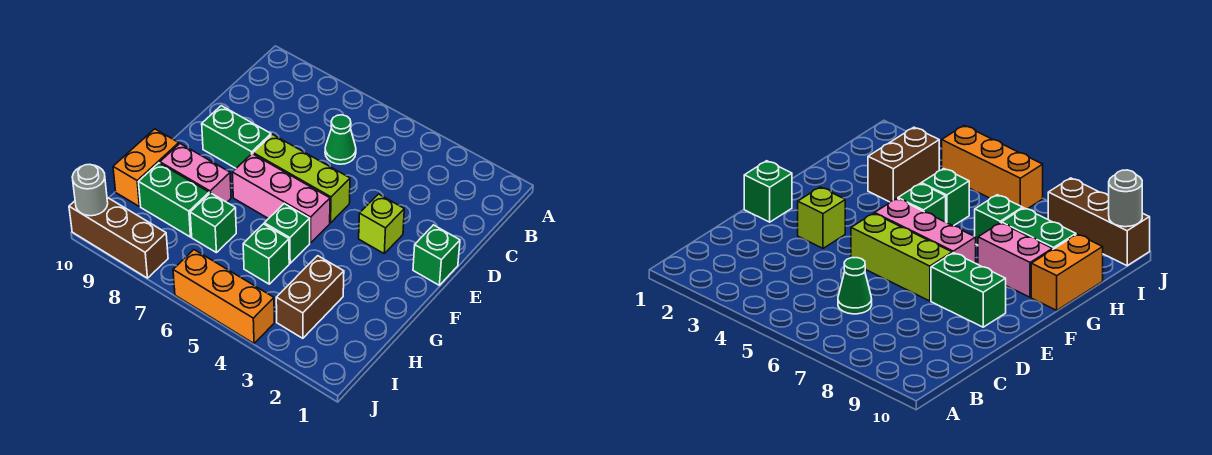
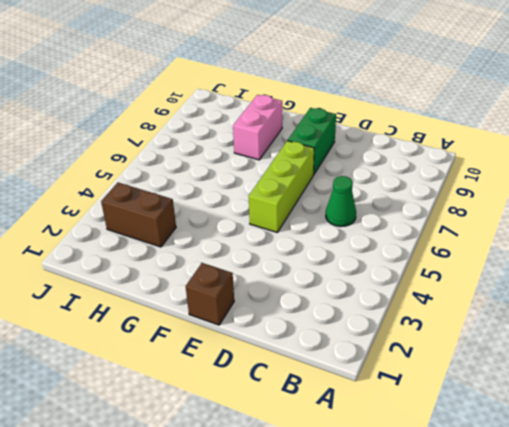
brown 1x1 brick [186,263,234,325] -> green 1x1 brick [413,225,460,285]
none -> lime 1x1 brick [359,194,404,253]
none -> pink 1x3 brick [232,154,330,243]
none -> green 1x1 brick [264,204,310,263]

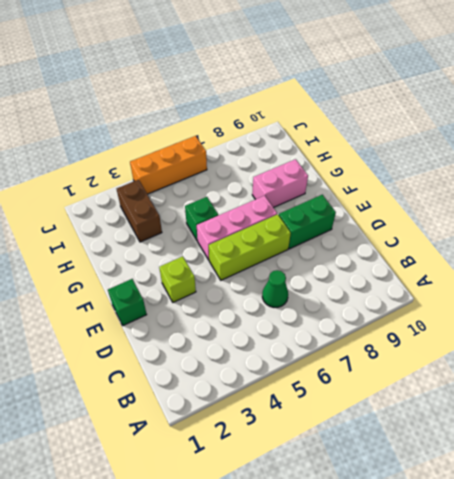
none -> orange 1x2 brick [113,129,179,206]
none -> green 1x1 brick [243,224,289,284]
none -> green 1x1 brick [190,193,236,253]

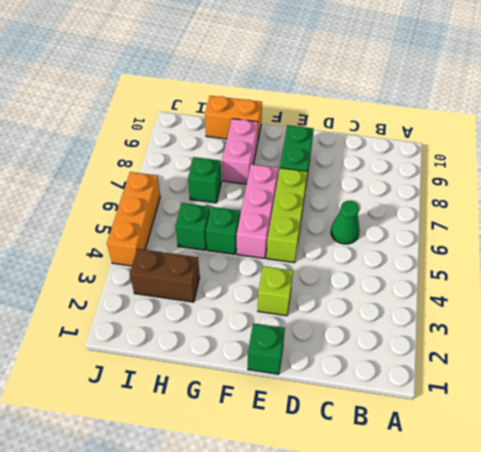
none -> green 1x2 brick [139,163,209,237]
none -> brown 1x3 brick [69,197,168,278]
none -> grey 1x1 round brick [72,164,108,216]

